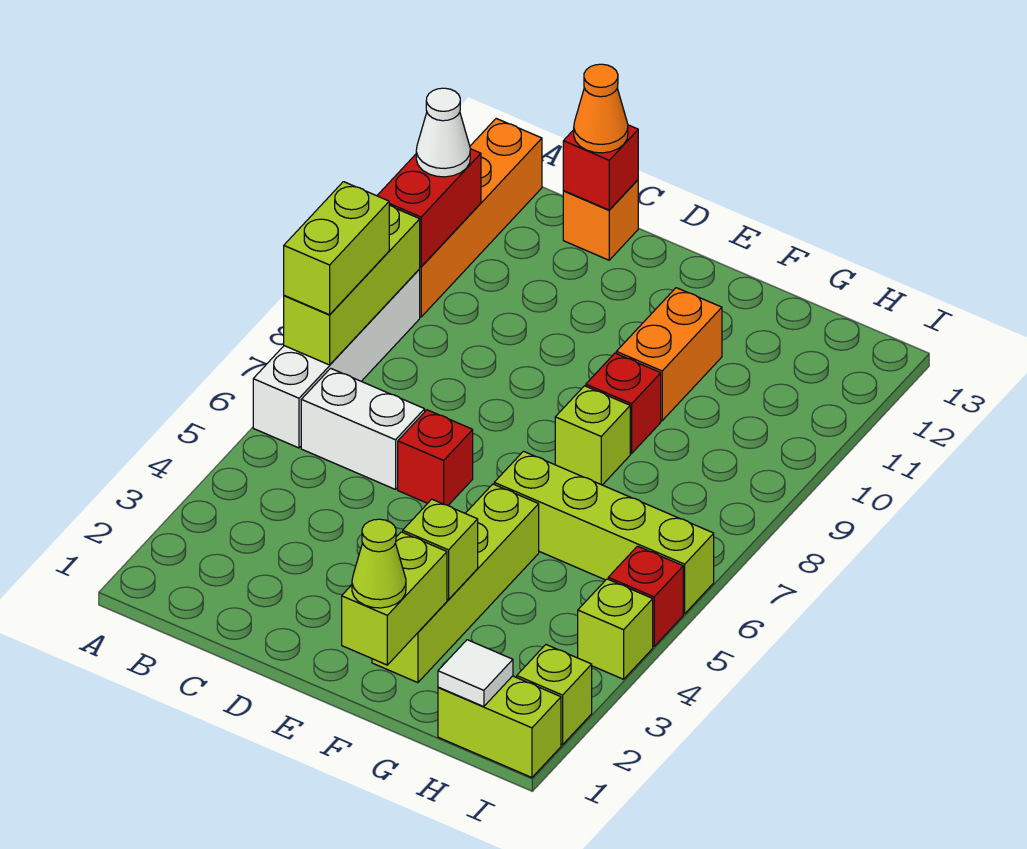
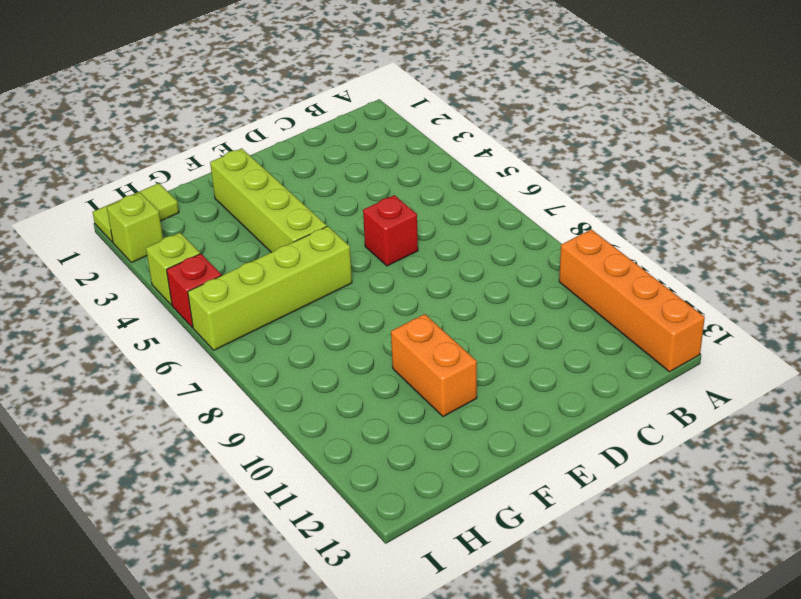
lime 1x2 tile [93,183,179,242] -> lime 1x2 brick [438,676,561,778]
none -> white 1x4 brick [253,269,420,448]
none -> white 1x2 brick [301,368,425,489]
none -> orange 1x1 brick [563,180,638,260]

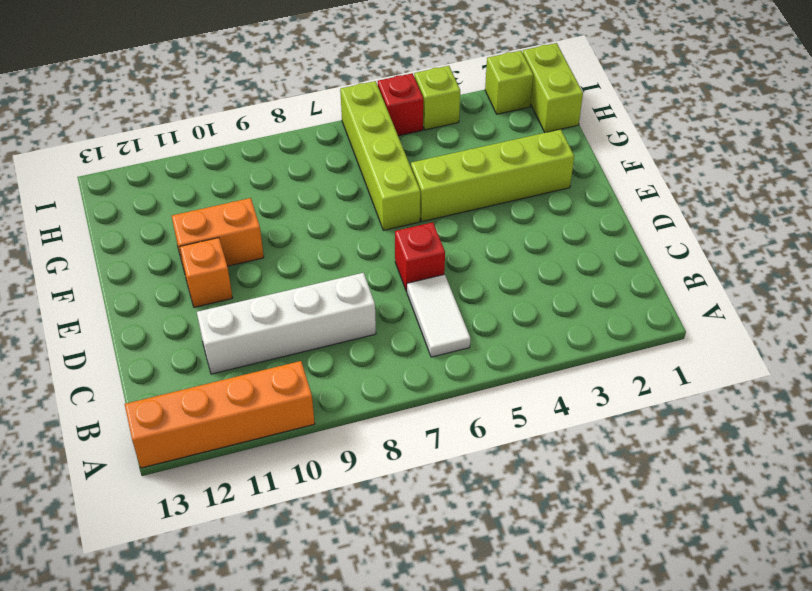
white 1x2 tile [407,274,471,357] -> white 1x2 brick [301,368,425,489]
white 1x4 brick [197,273,376,374] -> white 1x4 brick moved to [253,269,420,448]
orange 1x1 brick [180,238,233,307] -> orange 1x1 brick moved to [563,180,638,260]
none -> lime 1x1 brick [555,386,630,485]
none -> red 1x1 brick [586,353,661,453]
none -> lime 1x3 brick [284,205,420,365]

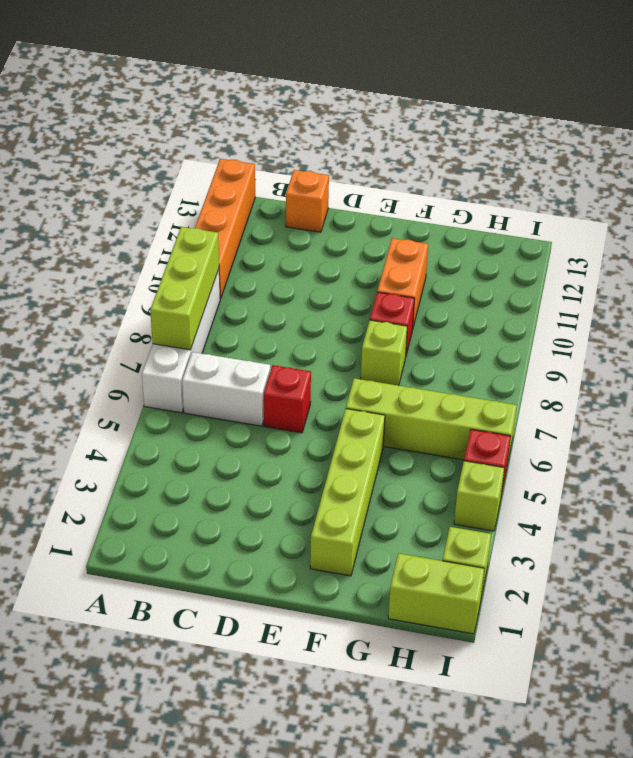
none -> red 1x2 brick [377,149,481,267]
none -> red 1x1 brick [563,125,638,210]
none -> lime 1x2 brick [342,532,447,665]

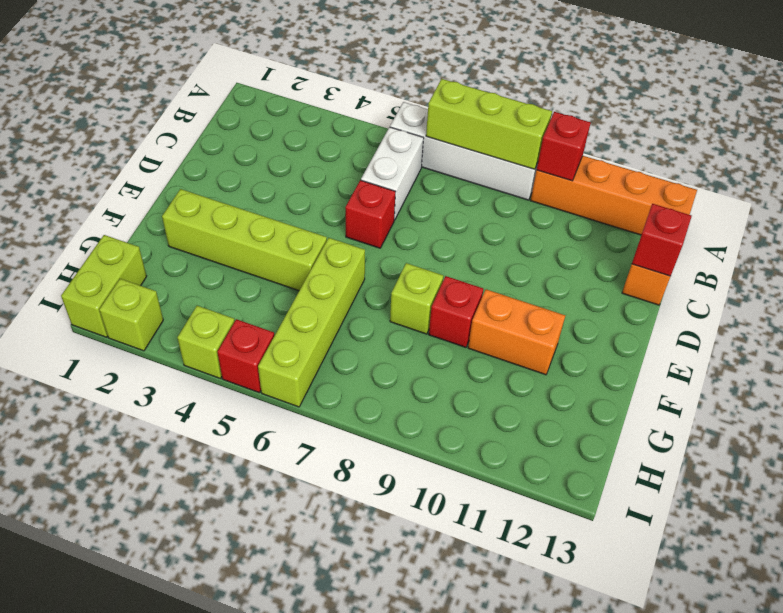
red 1x1 brick [537,112,591,181] -> red 1x2 brick [377,149,481,267]
none -> lime 1x2 brick [342,532,447,665]
none -> lime 1x1 brick [403,499,478,600]
none -> white 1x1 tile [438,640,513,707]

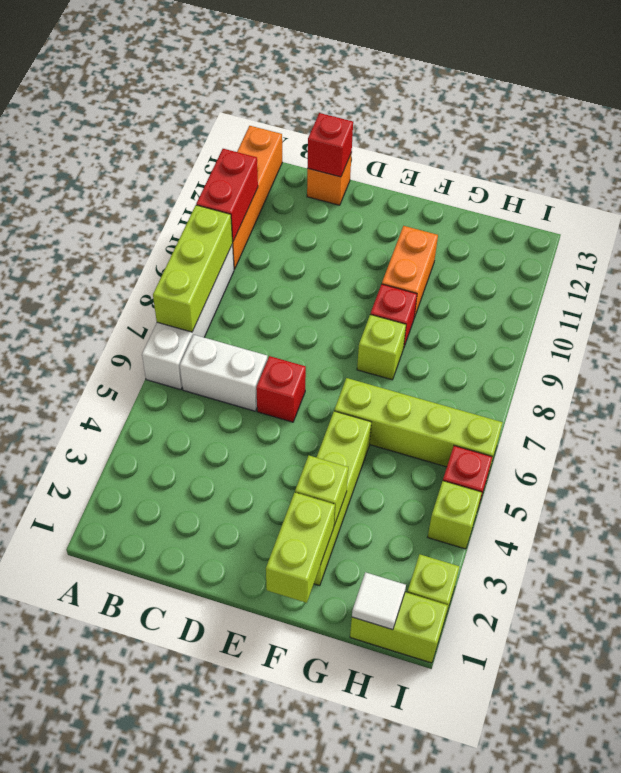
none -> lime 1x2 brick [284,182,389,315]
none -> white 1x1 cone [416,88,470,177]
none -> orange 1x1 cone [574,64,628,153]

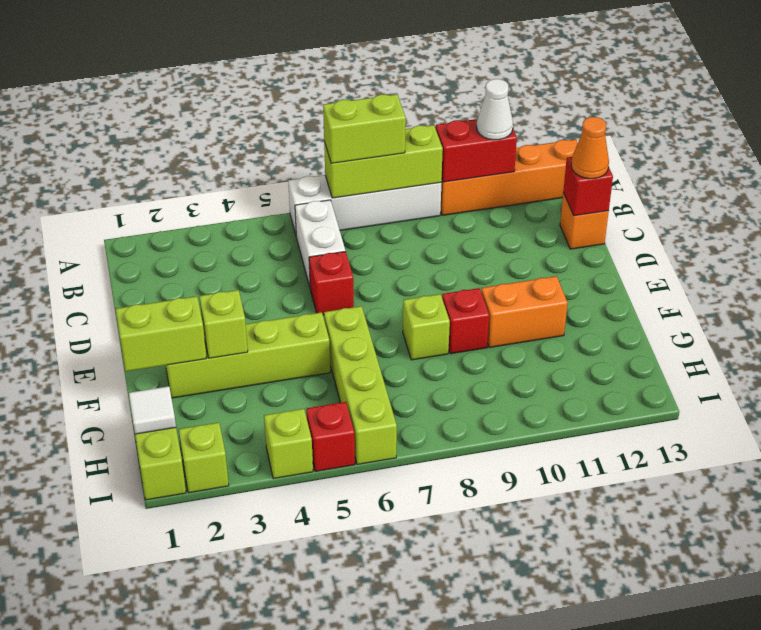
none -> lime 1x1 cone [352,519,406,608]

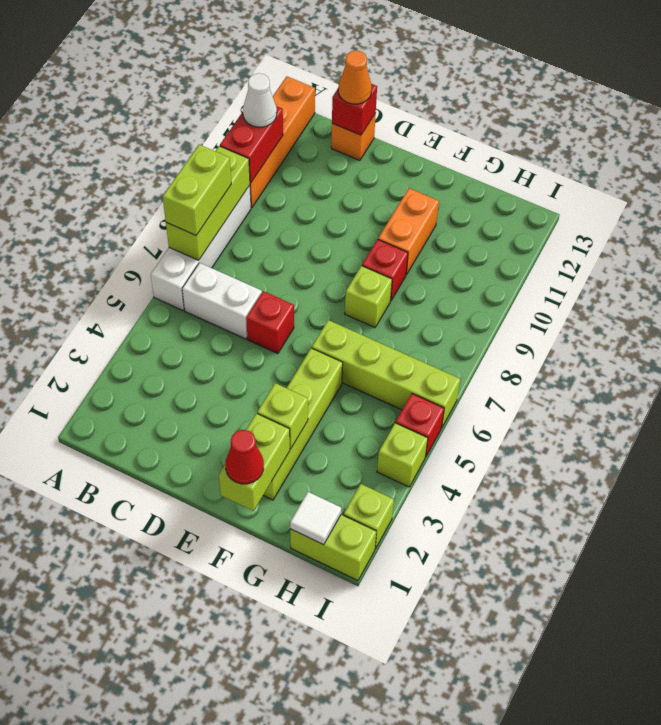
red 1x1 cone [225,430,264,484] -> lime 1x1 cone [352,519,406,608]

